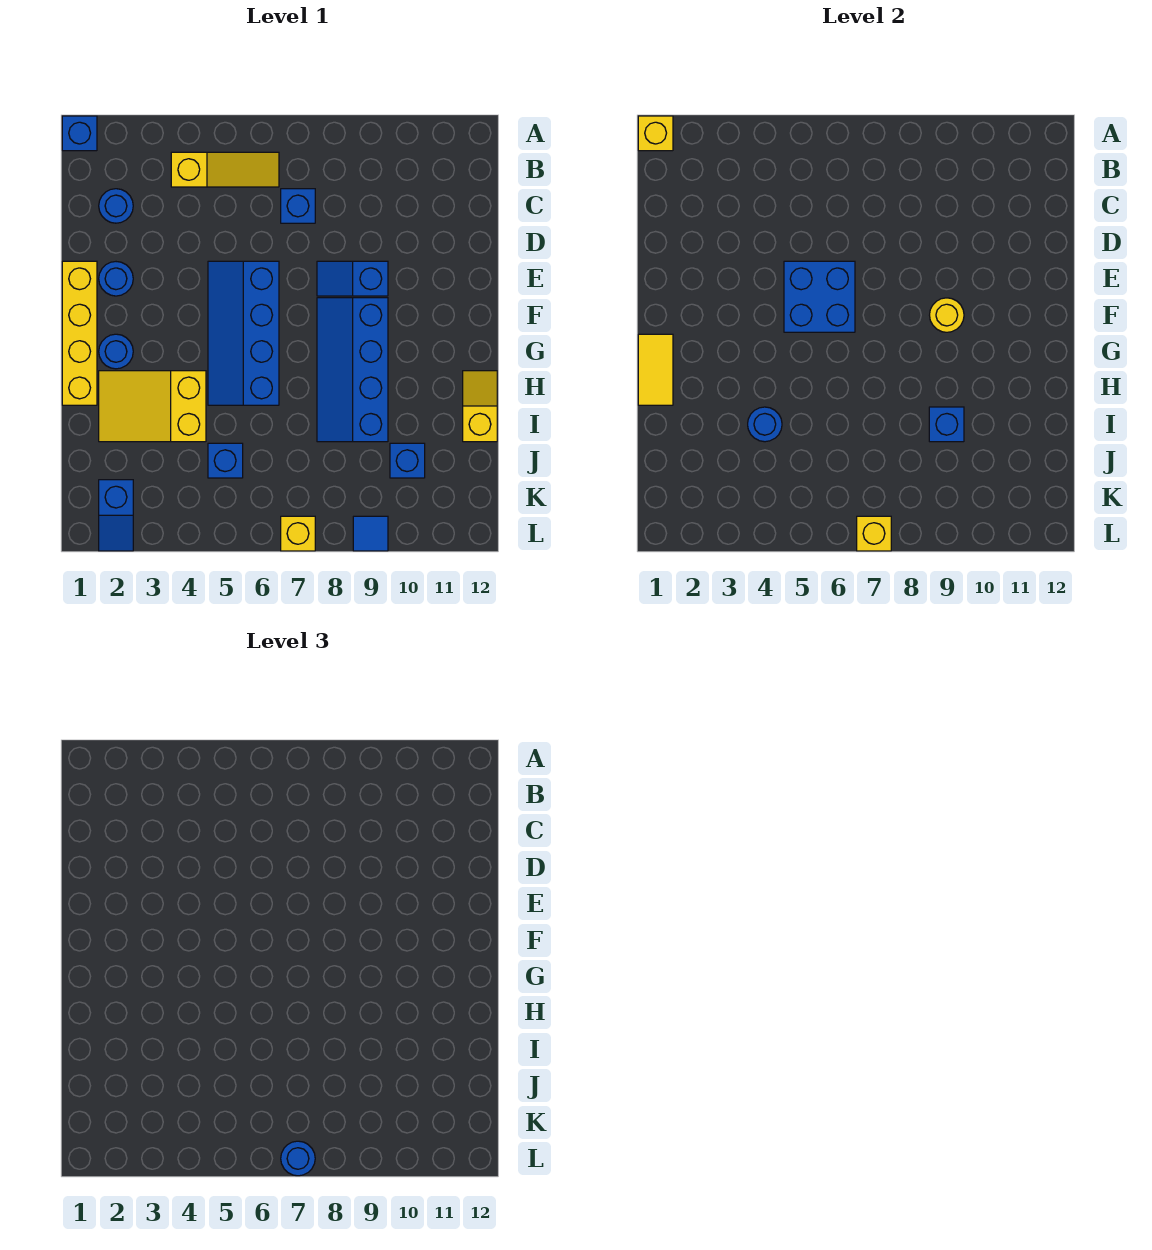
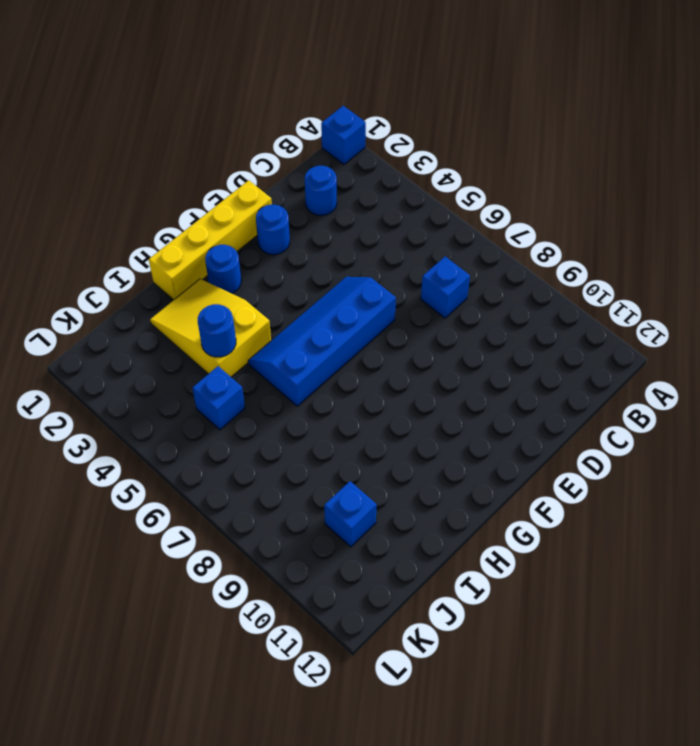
none -> yellow 1x3 slope [171,152,279,187]
none -> blue 1x2 slope [317,261,388,296]
none -> blue 2x4 slope [317,298,388,442]

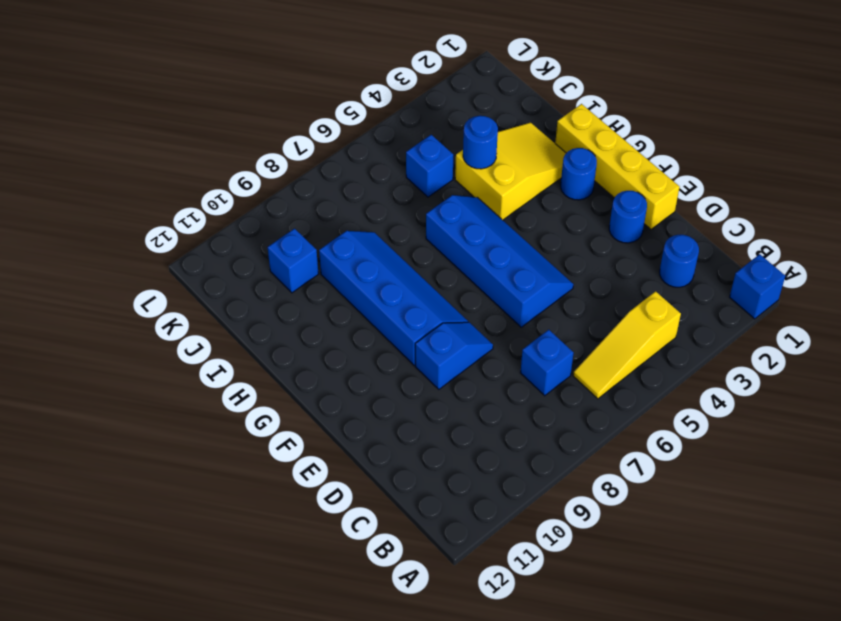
none -> yellow 1x2 slope [463,371,497,442]
none -> blue 1x2 slope [99,480,133,551]
none -> yellow 1x1 brick [281,516,315,551]

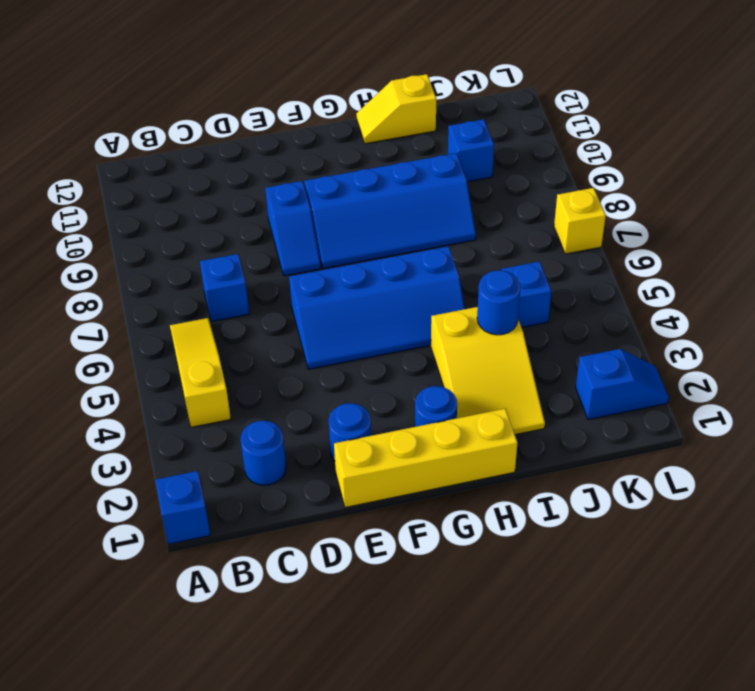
none -> blue 1x1 tile [353,516,388,551]
none -> yellow 1x1 brick [638,116,673,151]
none -> blue 2x2 brick [784,261,855,332]

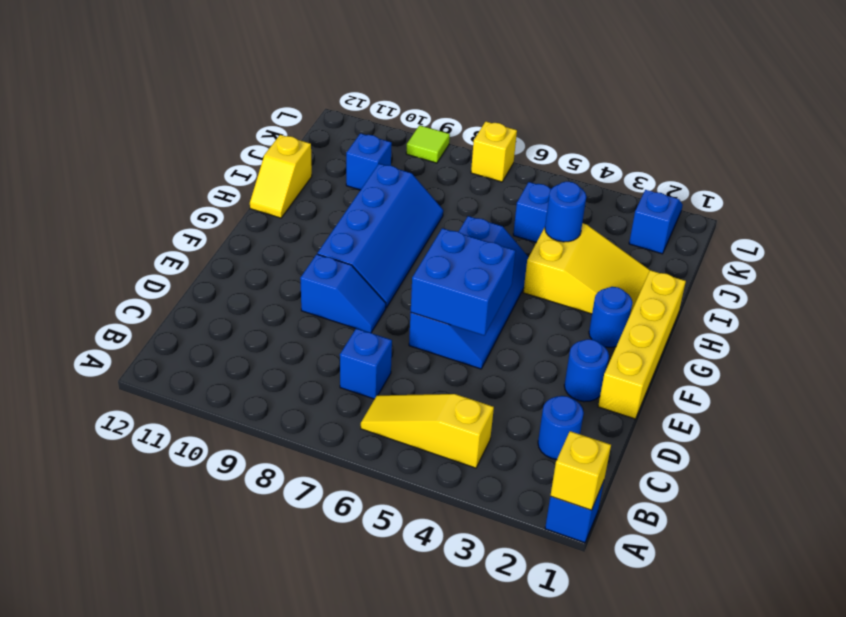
lime 1x1 tile [406,125,450,163] -> blue 1x1 tile [353,516,388,551]
none -> yellow 1x1 round brick [930,298,964,332]
none -> yellow 1x2 tile [638,334,673,405]
none -> blue 1x1 brick [929,407,964,442]

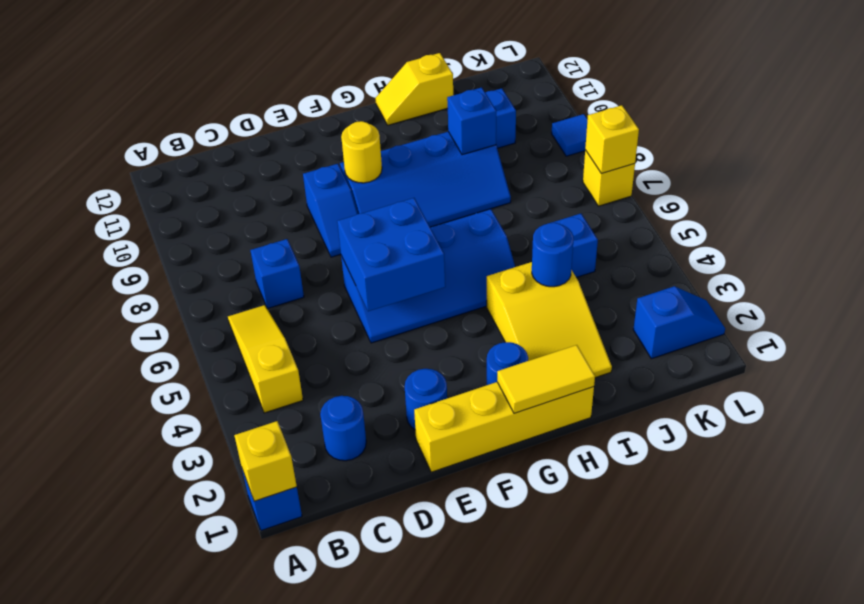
none -> blue 1x1 round brick [281,1141,315,1176]

